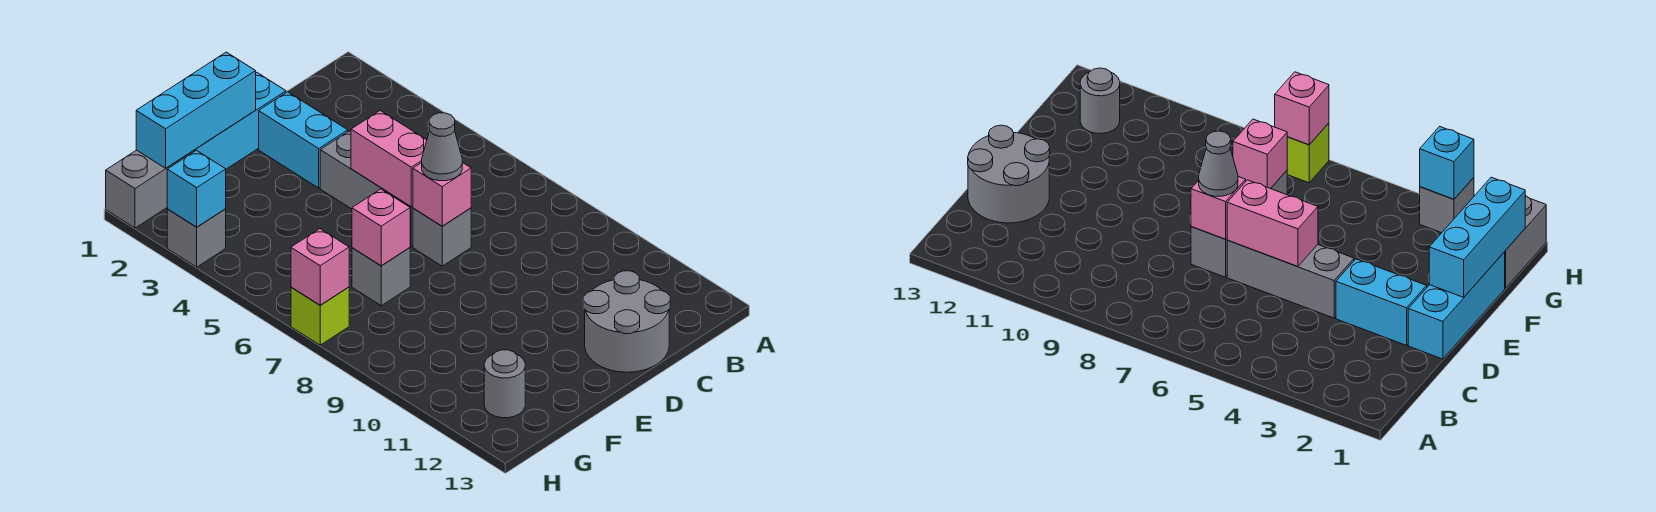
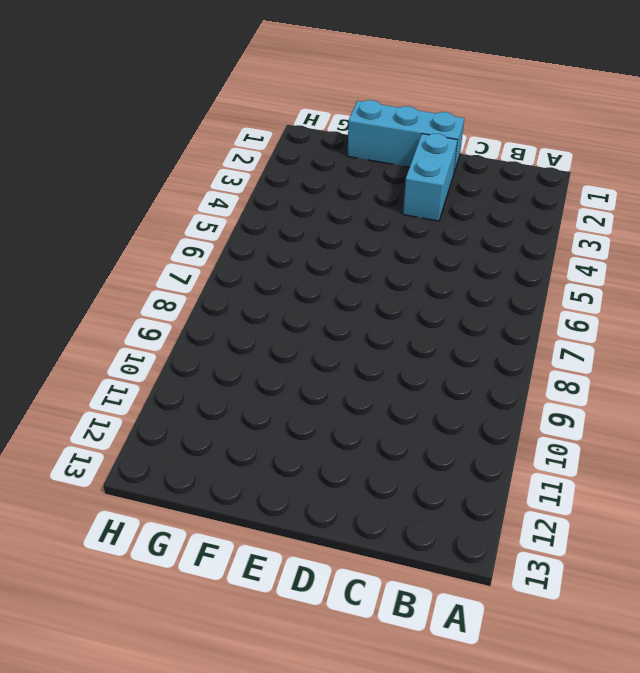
none -> grey 2x2 round brick [583,271,670,372]
none -> grey 1x3 brick [320,131,413,247]
none -> grey 1x1 brick [413,208,471,266]

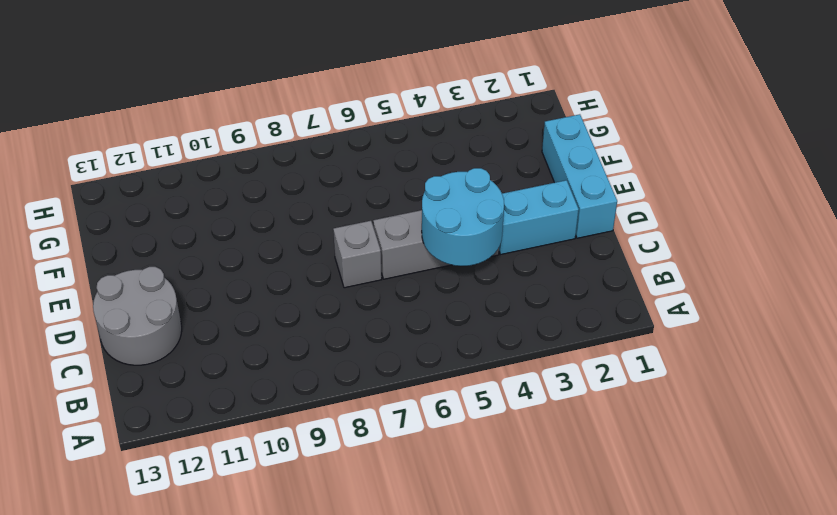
cyan 2x2 round brick [422,168,504,266] -> pink 1x2 brick [351,111,427,207]
none -> grey 1x1 brick [352,248,410,306]
none -> grey 1x2 brick [106,150,195,228]
none -> grey 1x1 round brick [484,350,525,418]

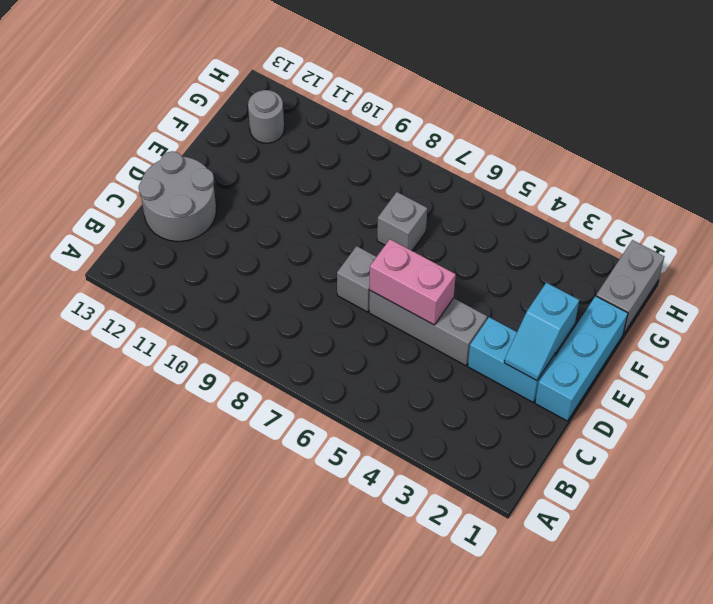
cyan 1x2 slope [504,283,579,381] -> none
none -> grey 1x1 brick [167,209,226,267]
none -> lime 1x1 brick [291,287,349,345]
none -> pink 1x1 brick [413,162,471,226]

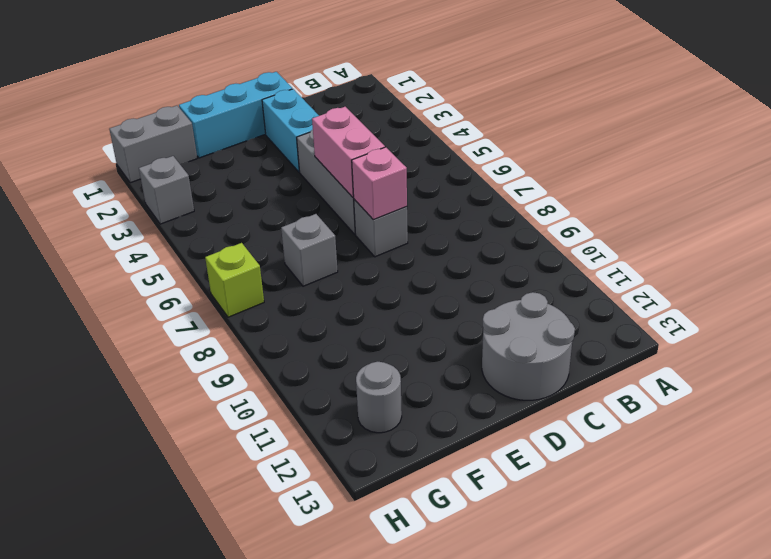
none -> cyan 1x3 brick [136,52,256,168]
none -> pink 1x1 brick [352,189,410,266]
none -> cyan 1x1 brick [167,151,226,227]

